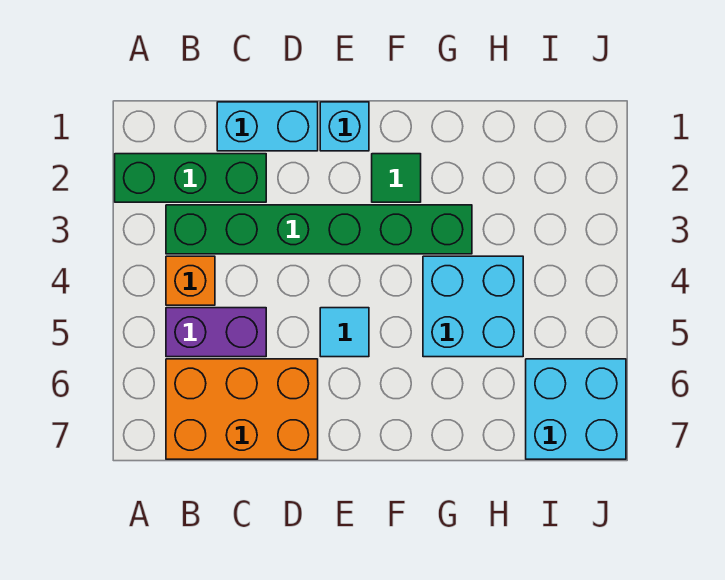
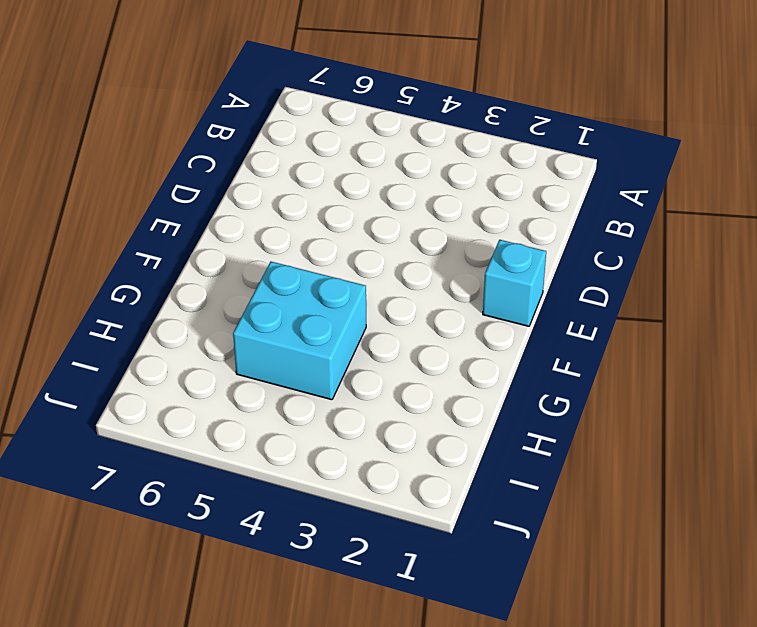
none -> green 1x3 brick [115,154,266,202]
none -> green 1x6 brick [166,205,472,254]

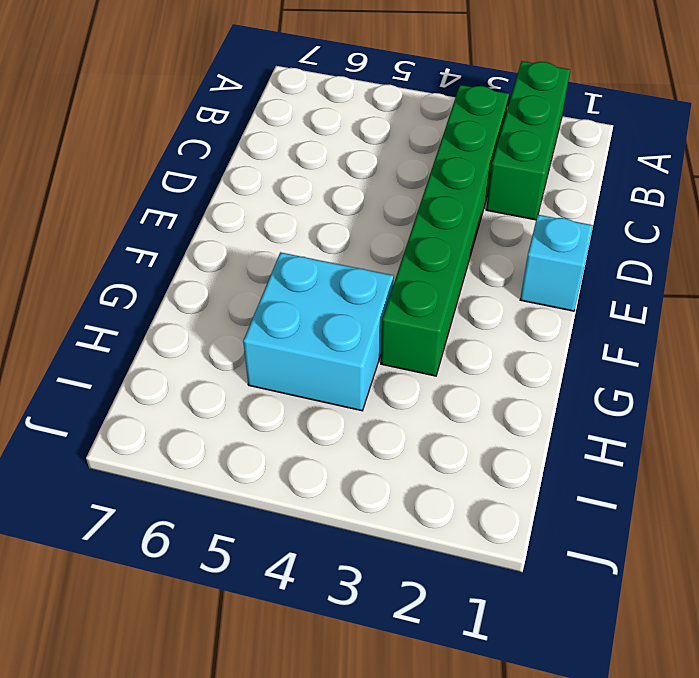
none -> orange 1x1 brick [166,256,215,305]
none -> purple 1x2 brick [166,308,266,357]

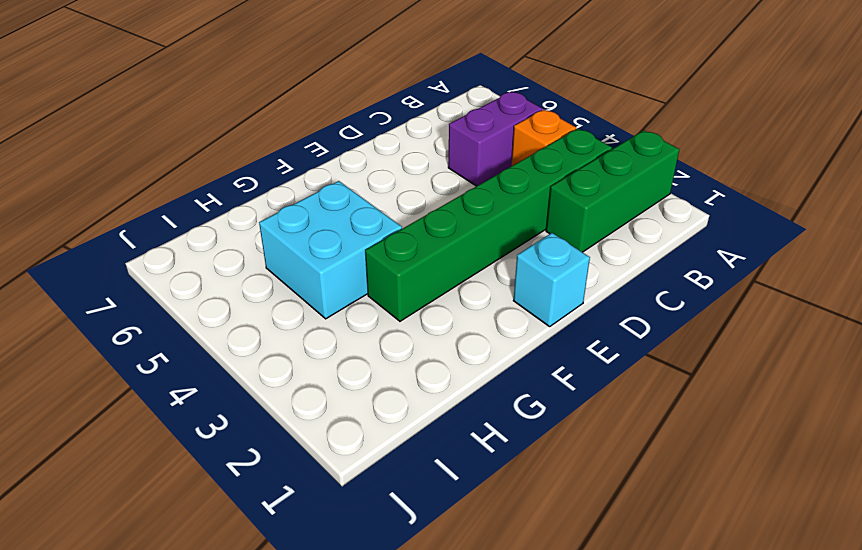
none -> orange 2x3 brick [166,359,318,459]
none -> cyan 1x2 brick [217,102,318,151]

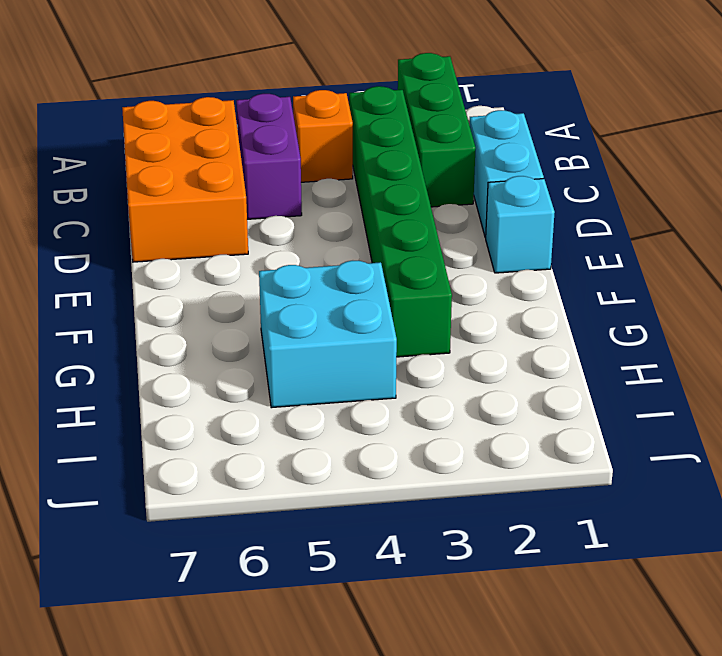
none -> cyan 1x1 tile [320,308,369,357]
none -> green 1x1 tile [372,154,421,202]

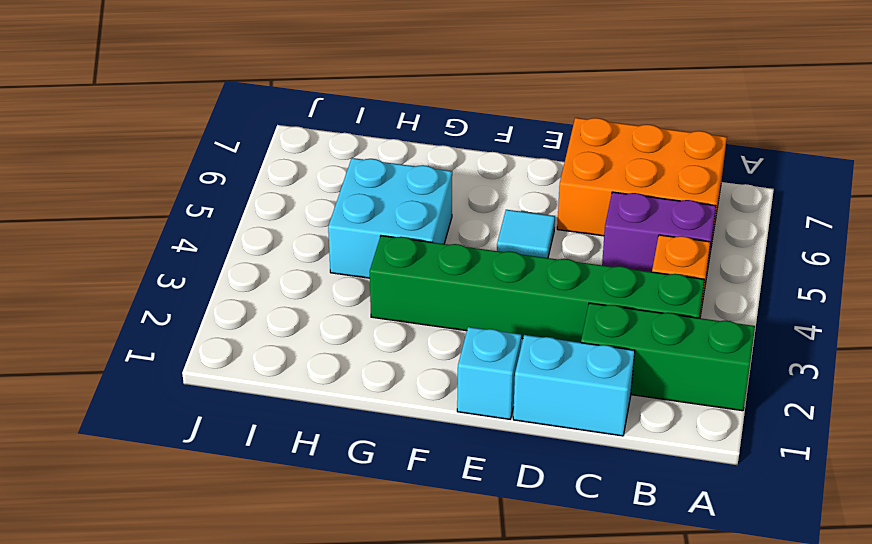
none -> green 1x1 tile [372,154,421,202]
none -> cyan 2x2 brick [526,359,626,459]

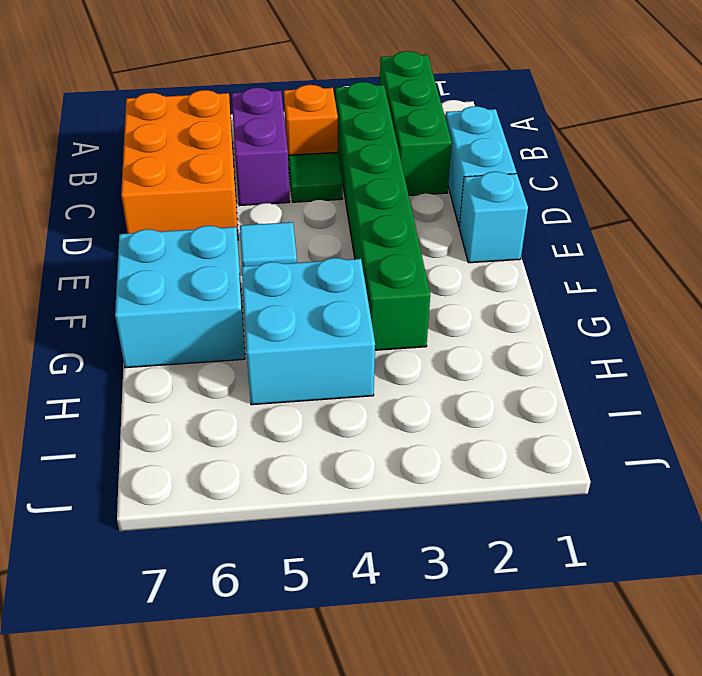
green 1x1 tile [288,152,343,202] -> green 1x1 tile moved to [372,154,421,202]
cyan 2x2 brick [115,226,245,368] -> cyan 2x2 brick moved to [526,359,626,459]

